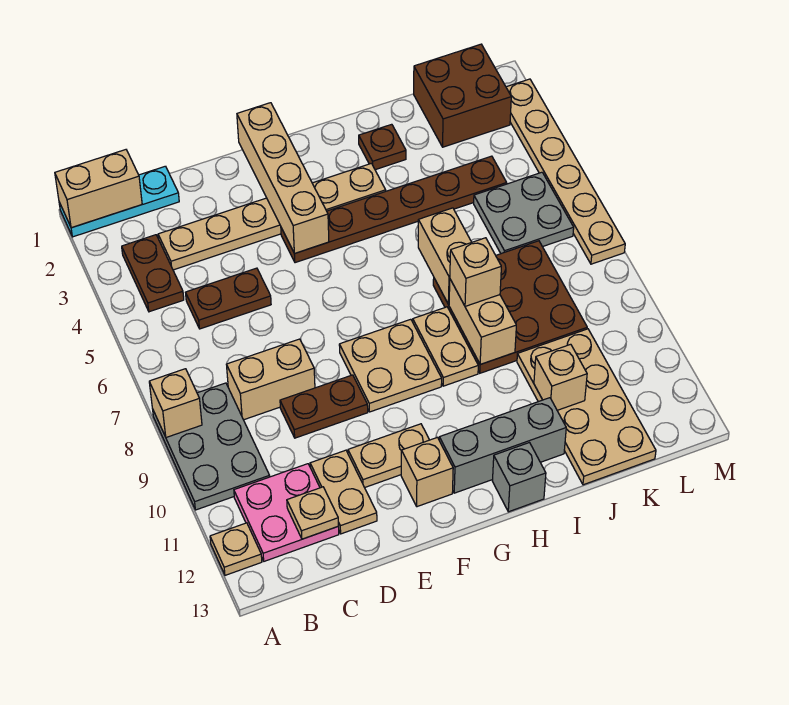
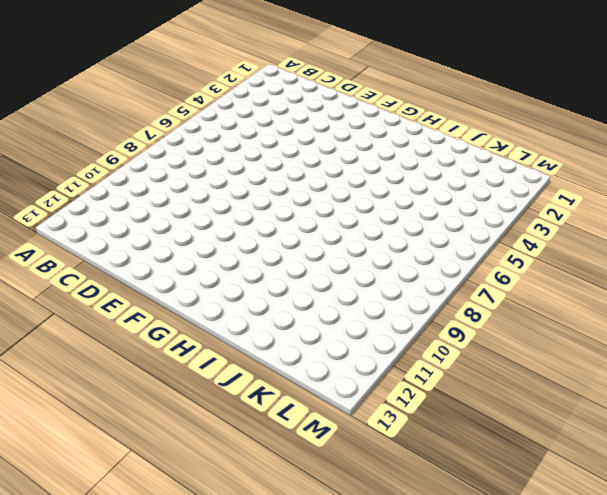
none -> cyan 1x3 plate [59,166,179,237]
none -> grey 2x3 plate [153,383,270,510]
none -> tan 1x1 plate [210,523,262,575]
none -> brown 1x2 plate [122,235,184,312]

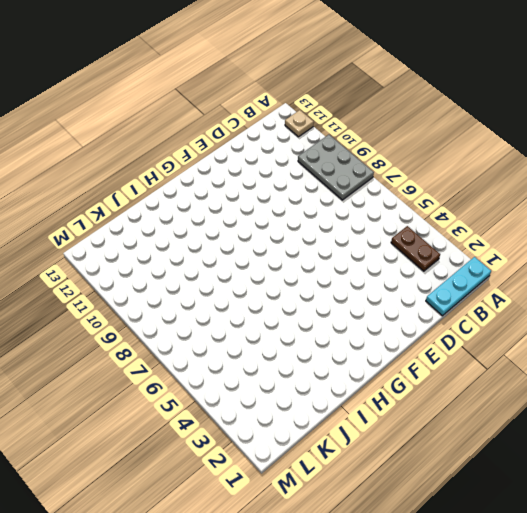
none -> pink 2x2 plate [234,464,339,561]
none -> tan 1x6 plate [158,163,386,270]
none -> brown 1x2 plate [185,268,271,329]
none -> tan 1x2 brick [226,339,315,420]

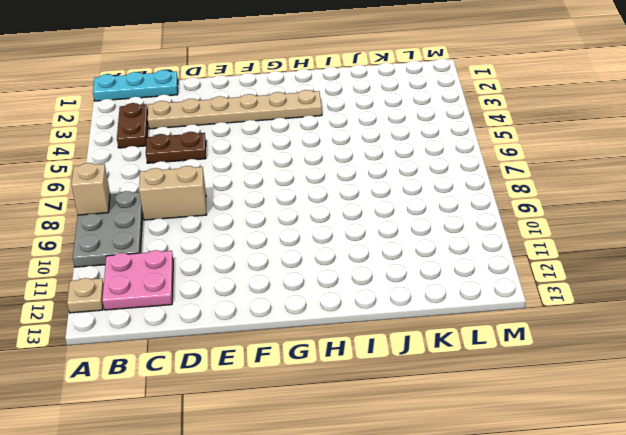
none -> brown 1x2 plate [280,375,368,438]
none -> tan 1x2 plate [310,450,377,534]
none -> tan 1x2 plate [348,424,429,488]
none -> brown 1x6 plate [281,156,507,263]

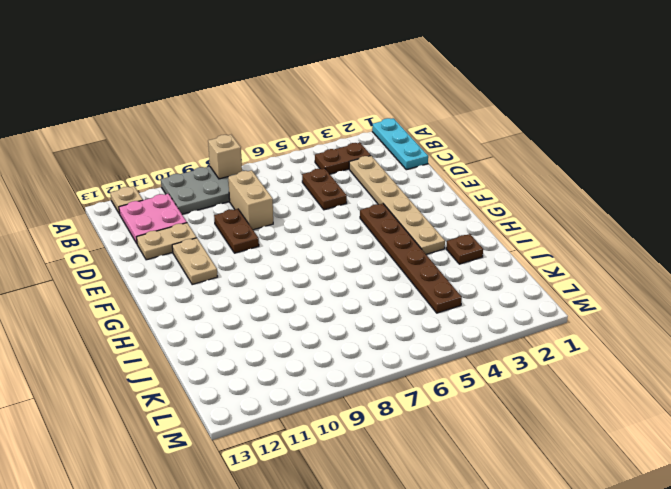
none -> tan 2x2 plate [339,319,442,412]
none -> tan 1x1 brick [401,437,453,507]
none -> grey 1x3 brick [439,398,566,493]
none -> tan 1x2 plate [413,307,478,386]

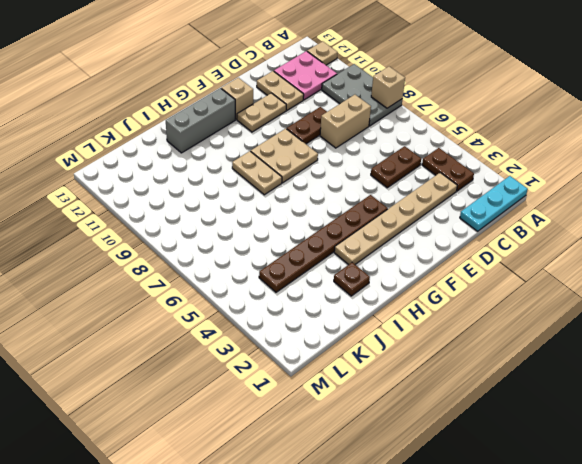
none -> grey 1x1 brick [493,443,546,512]
none -> brown 3x3 plate [433,241,587,373]
none -> tan 2x4 plate [517,329,656,485]
none -> brown 2x2 brick [414,44,511,147]

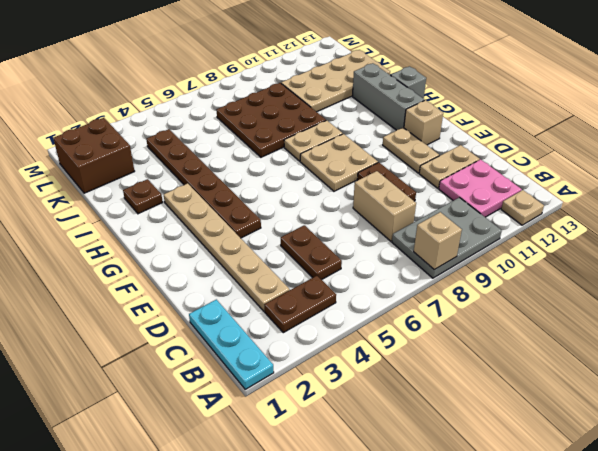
none -> grey 2x2 plate [474,172,574,254]
none -> tan 1x6 plate [506,79,625,264]
none -> tan 1x2 brick [55,150,142,228]
none -> tan 1x1 plate [287,487,339,539]

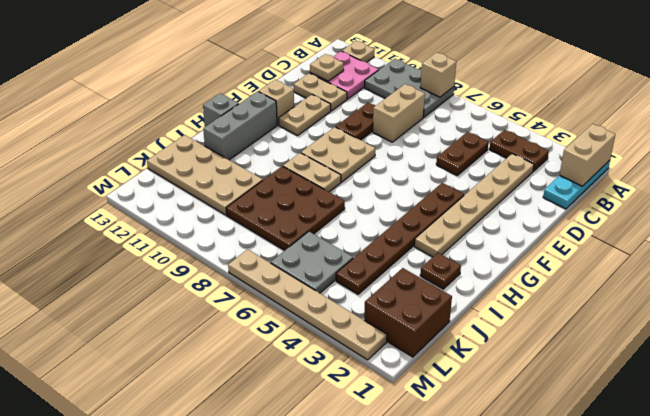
none -> tan 1x4 brick [237,103,329,254]
none -> tan 1x2 brick [418,208,472,304]
none -> tan 1x2 brick [449,280,516,364]
none -> tan 1x1 brick [534,344,587,410]

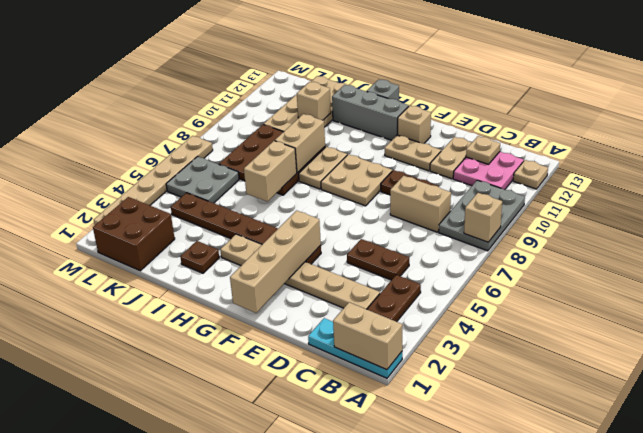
none -> tan 1x1 brick [450,238,501,306]

